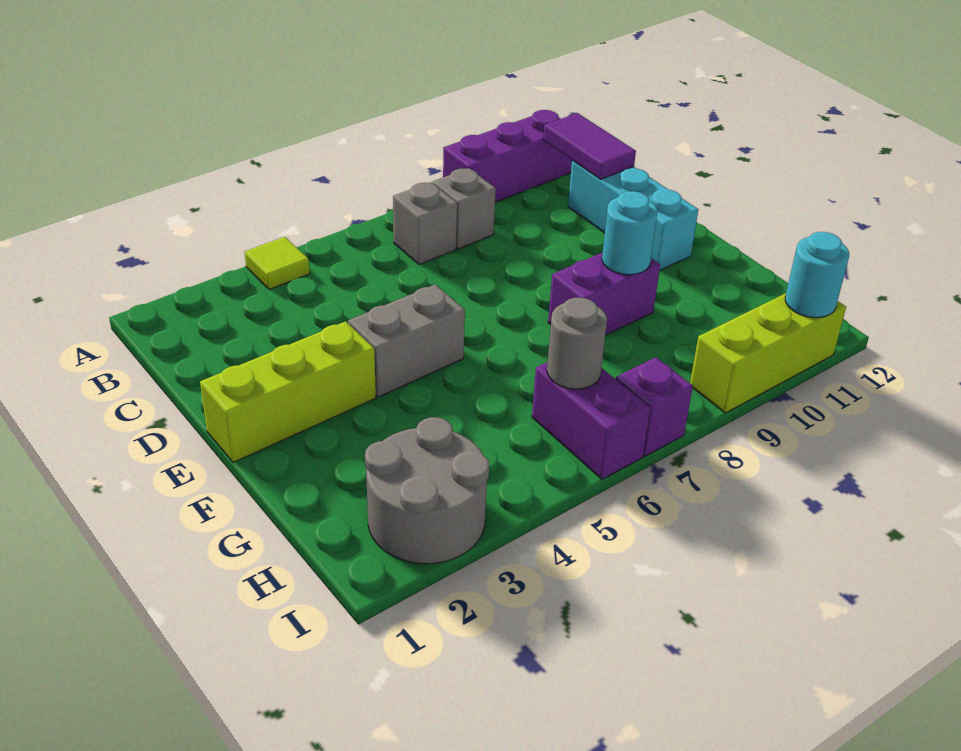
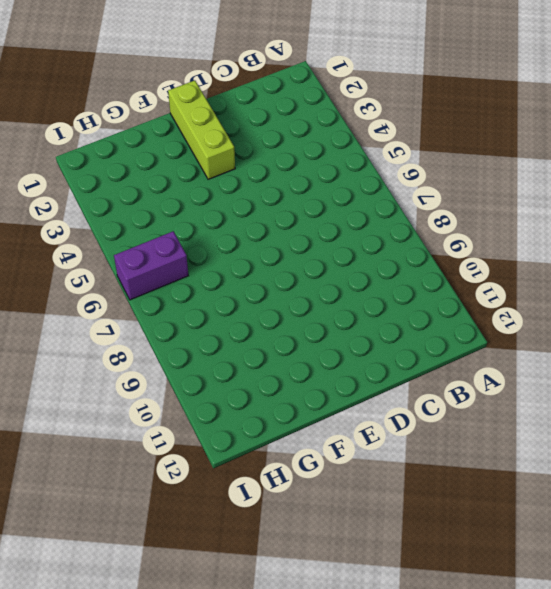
none -> lime 1x1 tile [244,237,310,290]
none -> purple 1x3 brick [443,110,572,202]
none -> grey 1x1 brick [393,182,457,265]

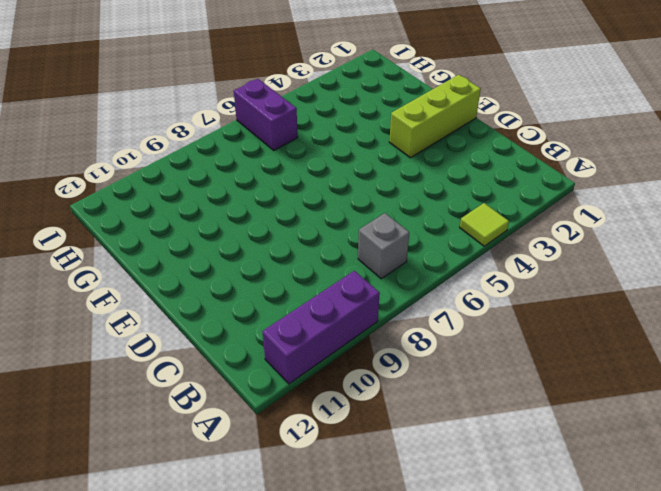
none -> grey 1x1 brick [432,168,496,249]
none -> cyan 1x3 brick [568,160,698,270]
none -> grey 1x2 brick [348,285,465,397]

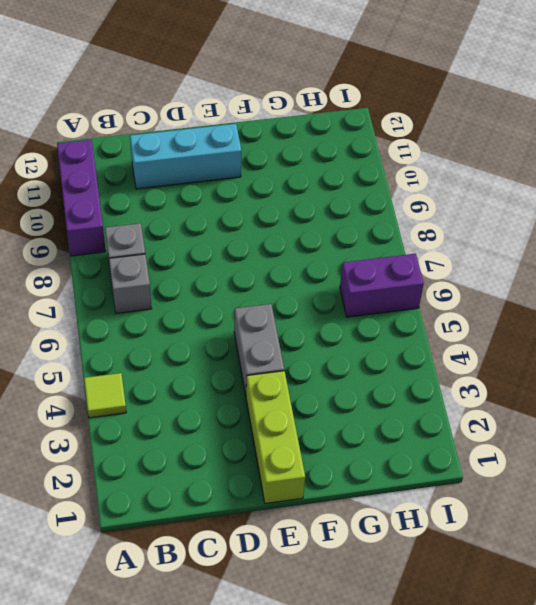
none -> purple 1x2 brick [548,252,660,335]
none -> grey 2x2 round brick [365,417,489,564]
none -> purple 1x1 brick [616,357,693,456]

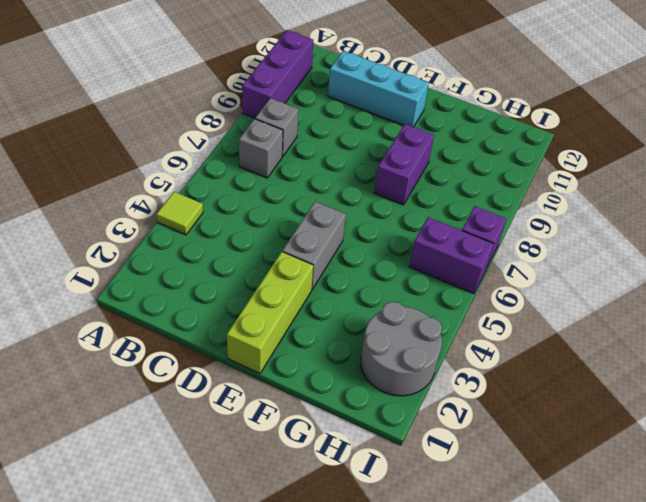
none -> lime 1x3 brick [690,293,846,413]
none -> purple 1x2 tile [543,113,636,179]
none -> cyan 1x1 round brick [602,191,657,275]

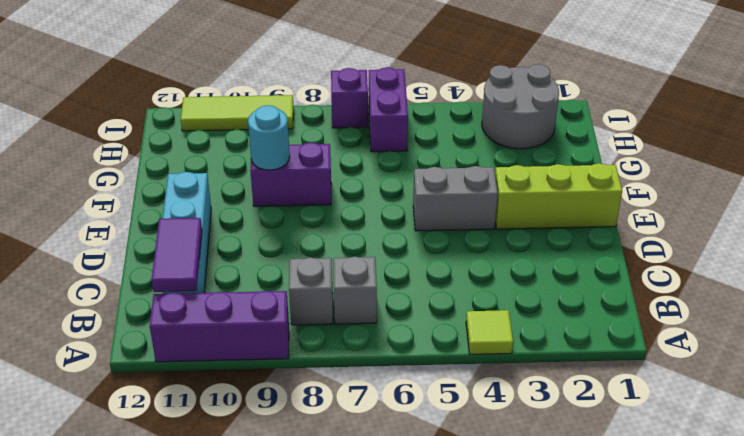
lime 1x3 tile [181,95,293,131] -> lime 1x3 brick [690,293,846,413]
none -> grey 1x1 round brick [547,298,607,389]
none -> cyan 1x1 round brick [785,232,849,318]

